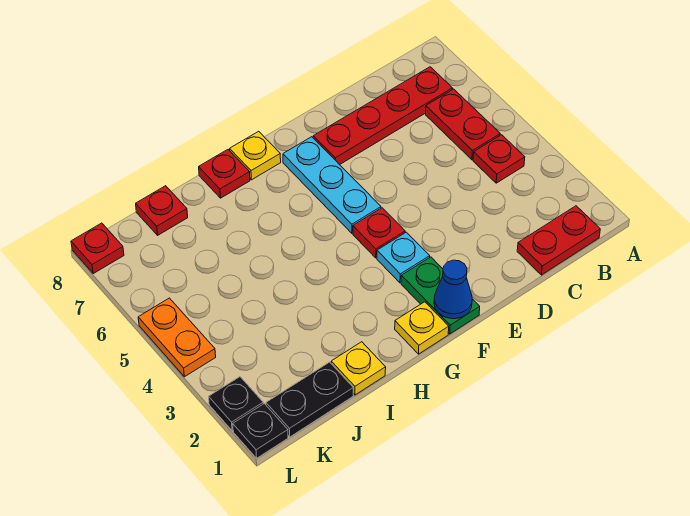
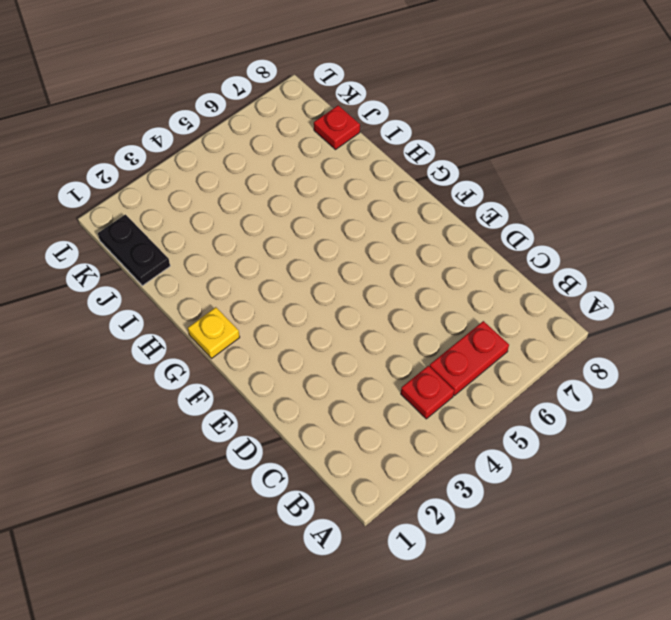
none -> red 1x2 plate [517,206,600,275]
none -> red 1x4 plate [313,67,453,165]
none -> green 1x2 plate [401,257,480,334]

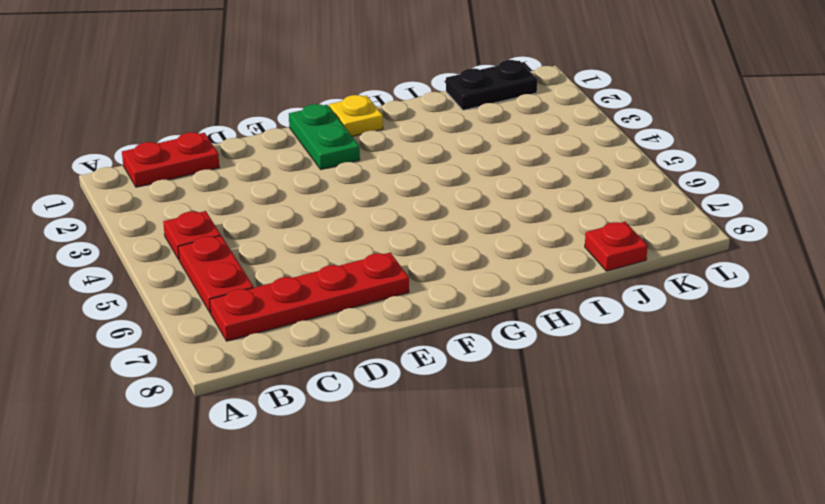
none -> cyan 1x1 plate [377,232,430,283]
none -> red 1x1 plate [353,208,405,258]
none -> cyan 1x3 plate [283,137,381,233]

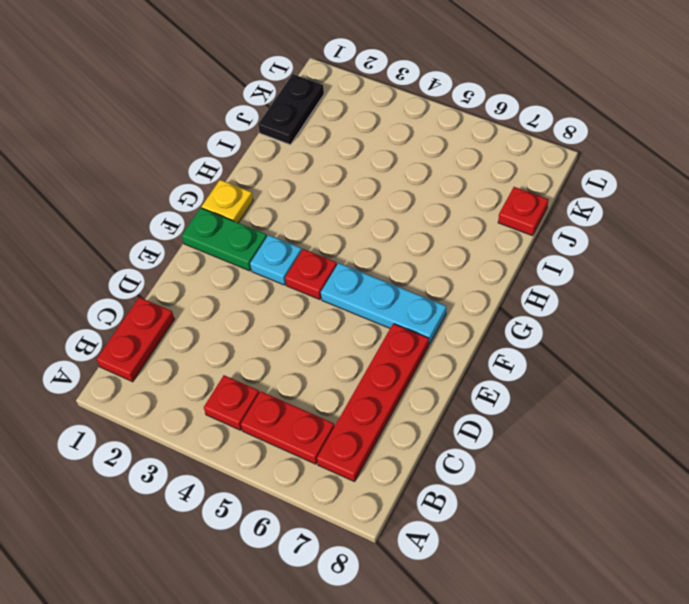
none -> yellow 1x1 plate [230,131,281,180]
none -> red 1x1 plate [199,150,250,198]
none -> yellow 1x1 plate [331,342,386,395]

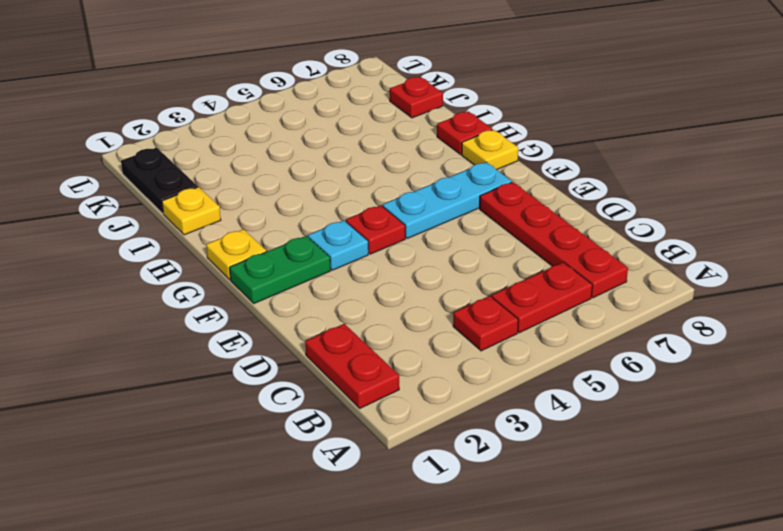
none -> black 1x1 plate [233,404,288,458]
none -> black 1x1 plate [209,377,263,431]
none -> orange 1x2 plate [138,298,216,377]

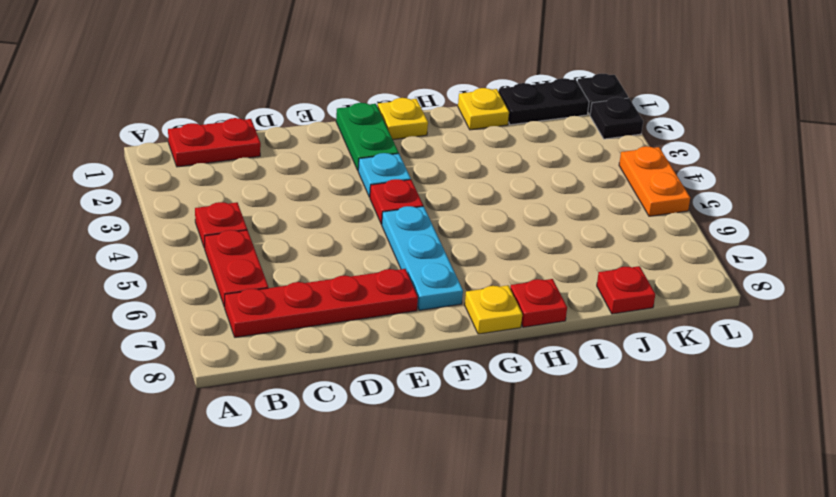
none -> red 1x1 plate [71,223,124,274]
none -> blue 1x1 cone [434,260,472,319]

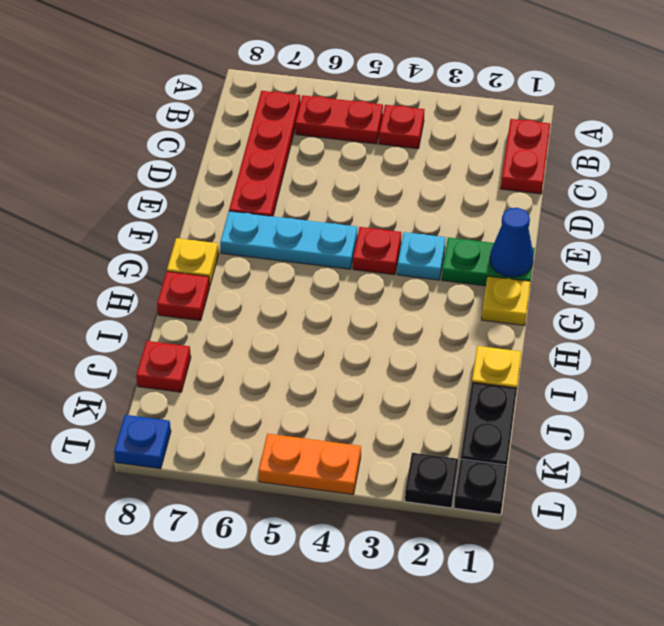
blue 1x1 plate [114,415,171,469] -> red 1x1 plate [71,223,124,274]

